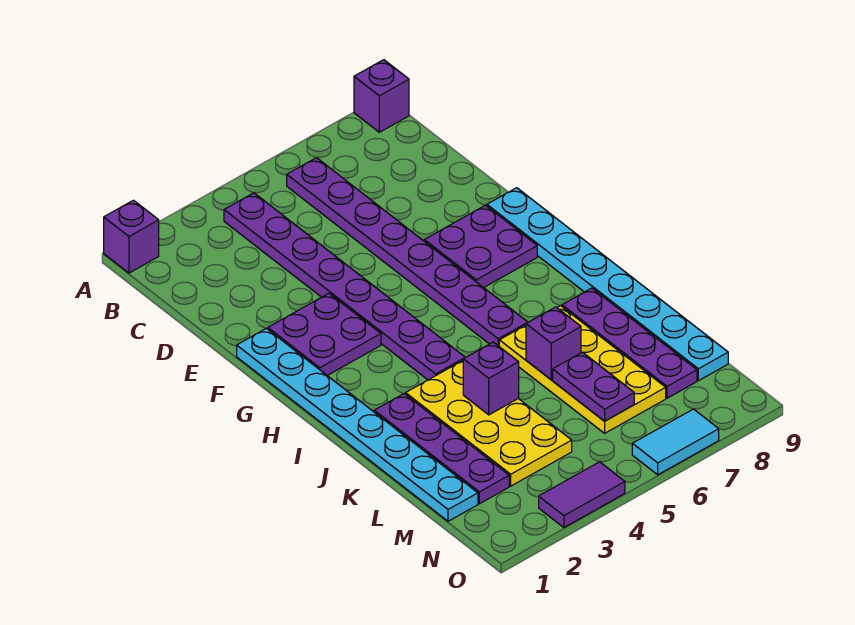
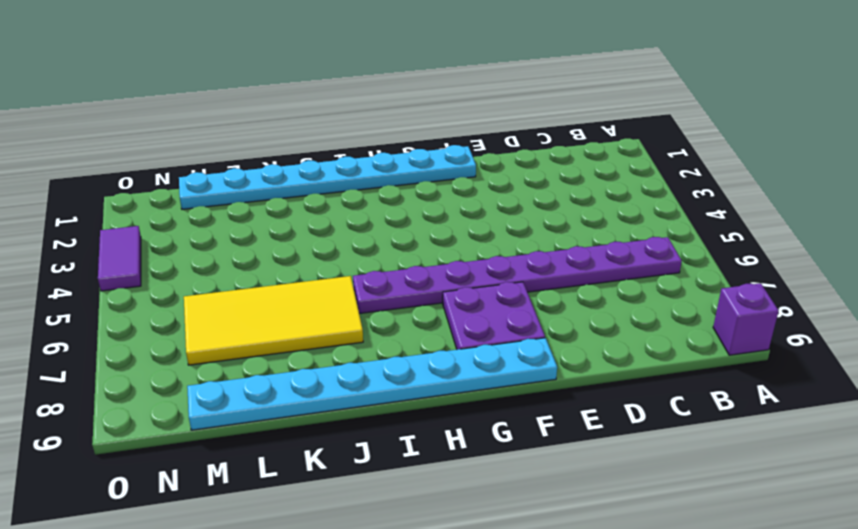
yellow 2x4 tile [184,276,363,365] -> yellow 2x4 plate [499,306,666,433]
none -> purple 1x1 brick [104,200,159,273]
none -> purple 1x8 plate [224,193,465,380]
none -> purple 2x2 plate [268,293,381,376]

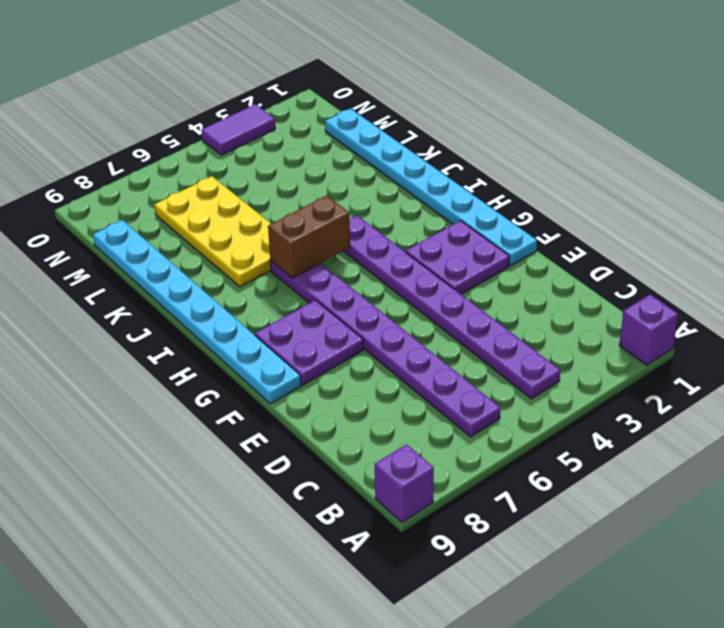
brown 1x2 brick [268,196,350,278] -> none
none -> purple 1x4 plate [374,394,509,504]
none -> yellow 2x4 plate [406,361,572,486]
none -> purple 1x4 plate [562,288,697,398]

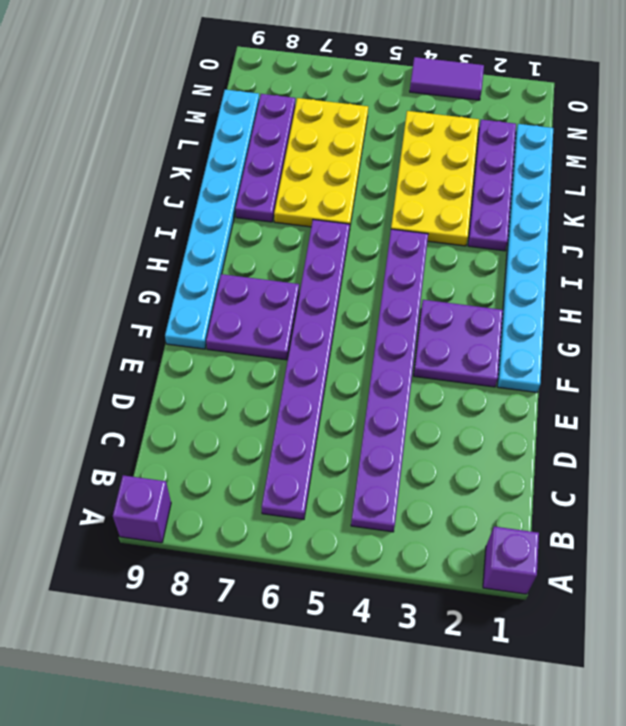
none -> cyan 1x2 tile [632,409,719,475]
none -> purple 1x1 brick [463,342,519,415]
none -> purple 1x1 brick [526,307,581,380]

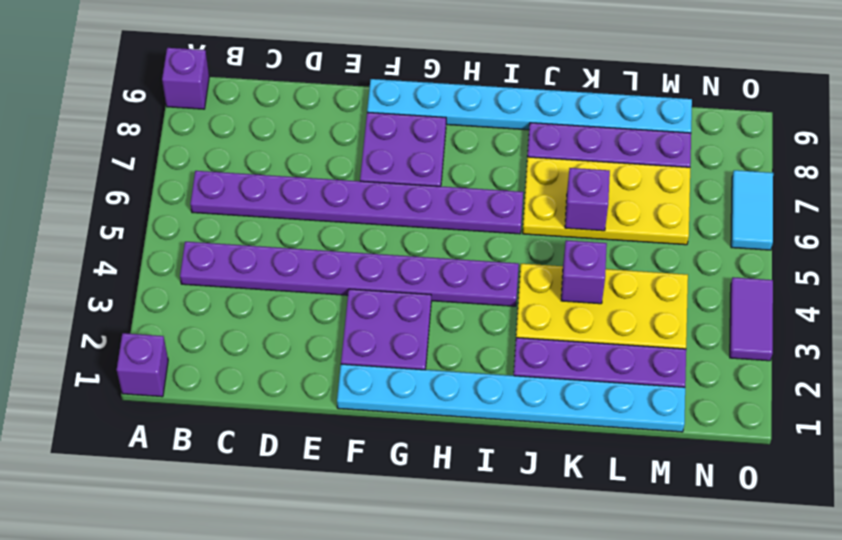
none -> purple 1x2 plate [553,352,634,421]

